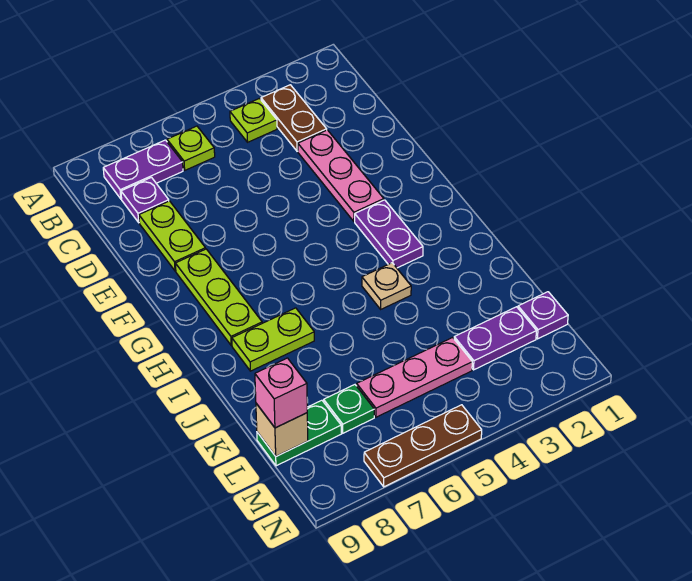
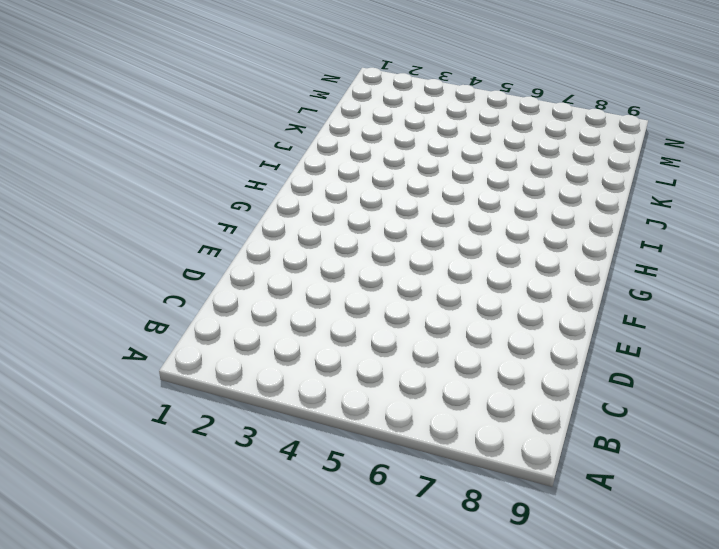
none -> brown 1x2 plate [261,85,327,151]
none -> lime 1x1 plate [230,98,277,142]
none -> lime 1x1 plate [167,126,215,170]

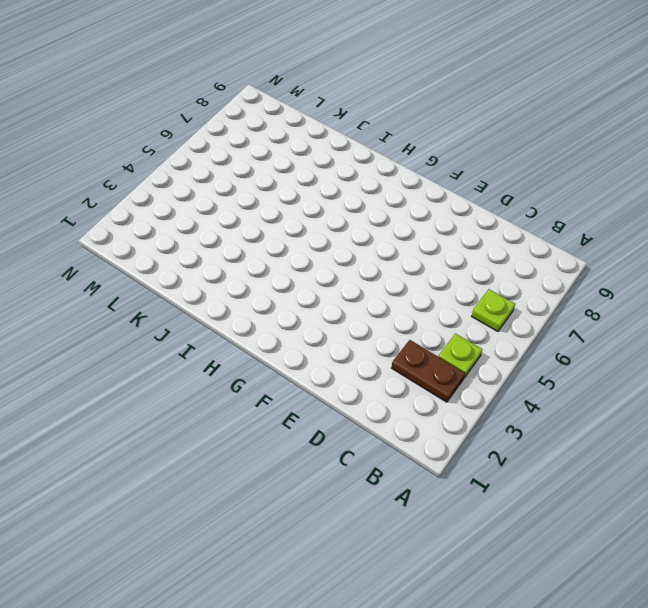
none -> purple 1x2 plate [103,140,183,199]
none -> purple 1x1 plate [121,177,169,223]
none -> pink 1x3 plate [298,130,384,221]

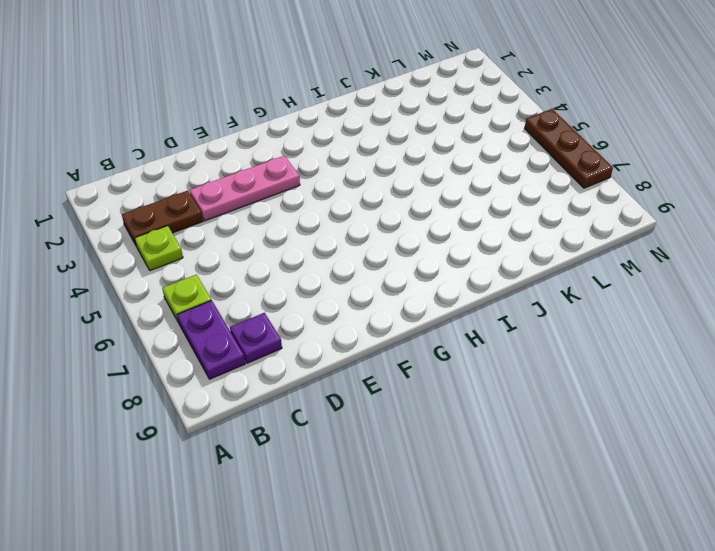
none -> lime 1x2 plate [139,201,205,271]
none -> lime 1x3 plate [175,249,262,346]
none -> purple 1x2 plate [355,200,423,268]

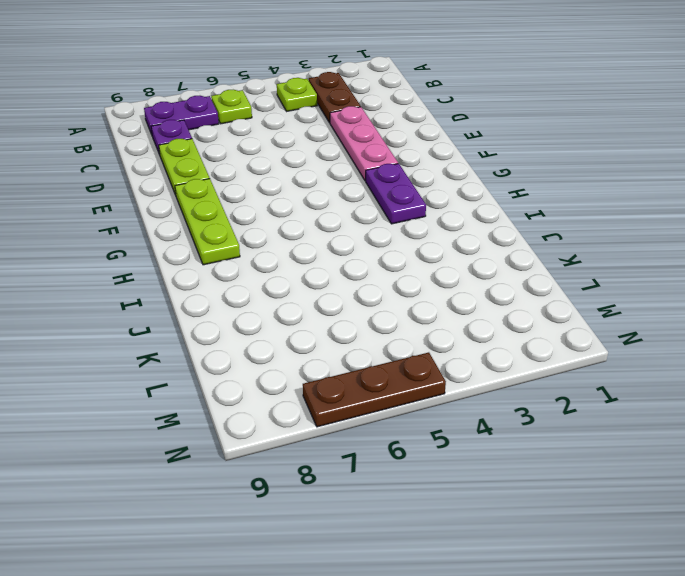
none -> tan 1x1 plate [362,263,411,309]
none -> lime 1x2 plate [232,308,314,371]
none -> purple 1x1 plate [518,292,568,339]

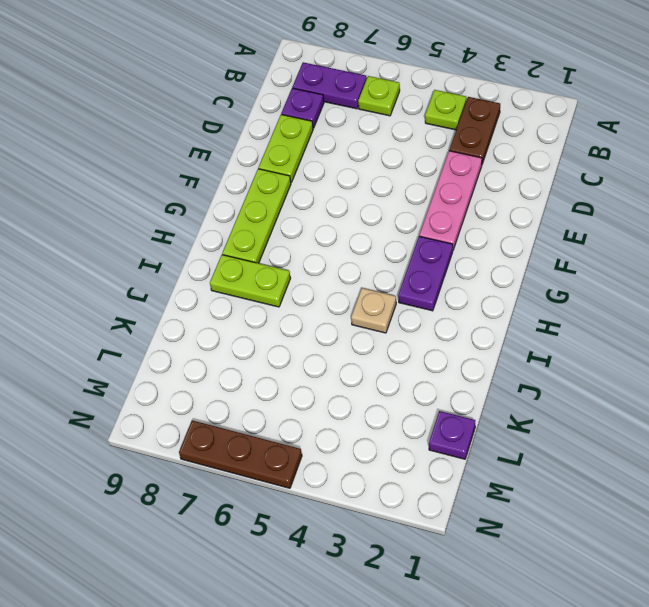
none -> purple 1x2 plate [454,307,536,370]
none -> pink 1x3 plate [357,337,472,417]
none -> green 1x1 plate [324,385,374,433]

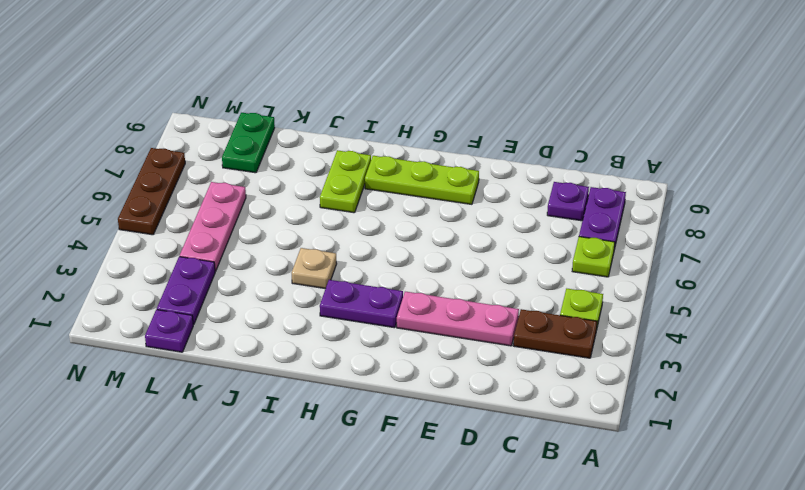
none -> lime 1x2 plate [139,201,205,271]
none -> green 1x1 plate [324,385,374,433]
none -> tan 1x1 brick [256,403,308,456]

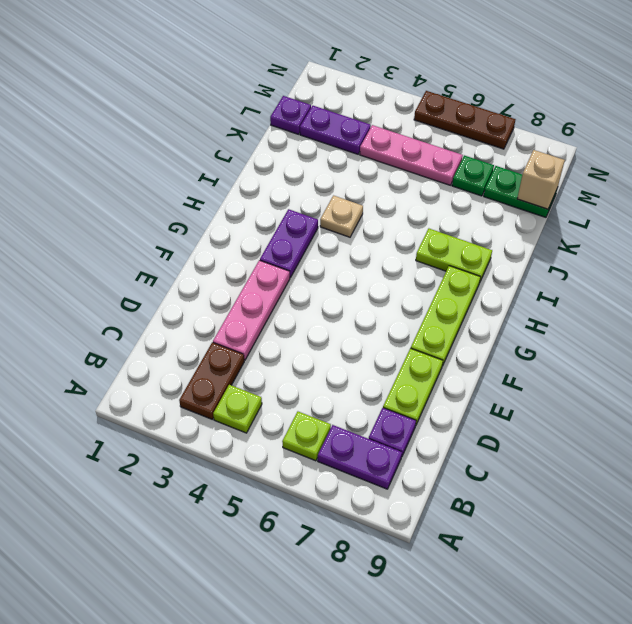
none -> pink 1x1 brick [255,358,307,428]

